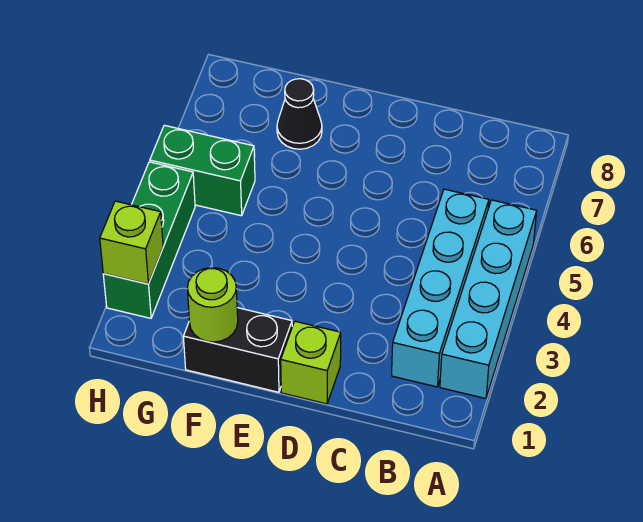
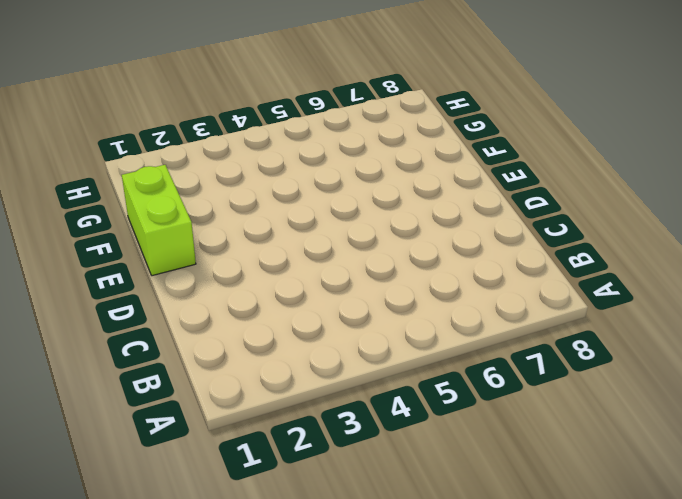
lime 1x2 brick [122,165,196,276] -> black 1x2 brick [183,308,292,392]
none -> cyan 1x4 brick [440,200,537,399]
none -> cyan 1x4 brick [392,189,489,387]

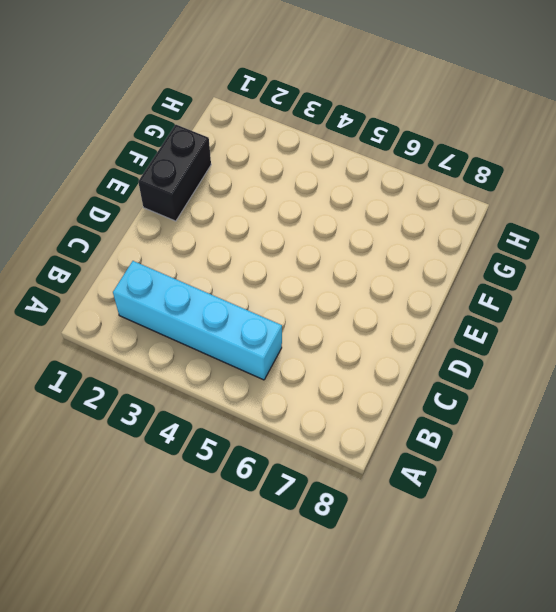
none -> cyan 1x4 brick [440,200,537,399]
none -> lime 1x1 brick [281,321,341,404]

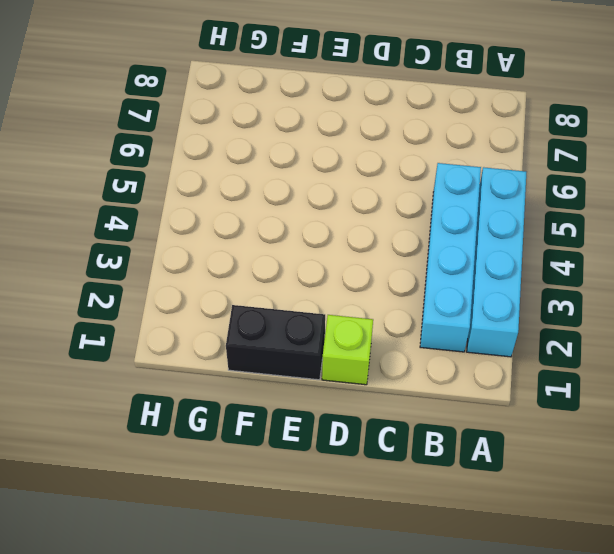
none -> black 1x1 cone [277,79,322,149]
none -> green 1x2 brick [150,125,255,216]

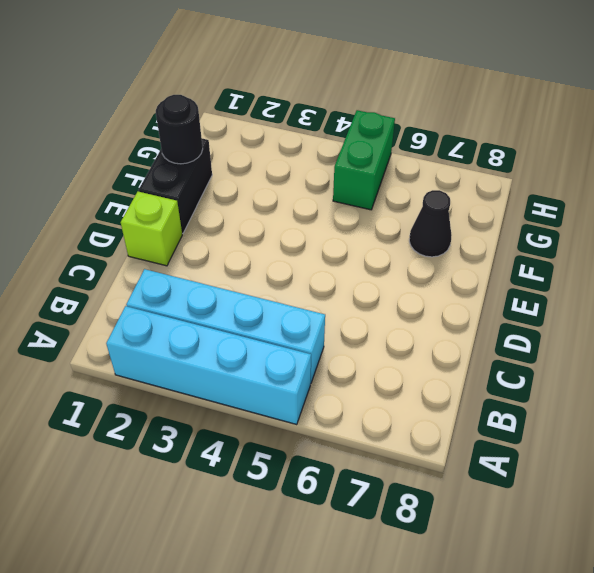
black 1x1 round brick [156,95,203,164] -> lime 1x1 round brick [187,268,238,342]
none -> green 1x3 brick [103,162,195,318]
none -> lime 1x1 brick [100,201,163,284]

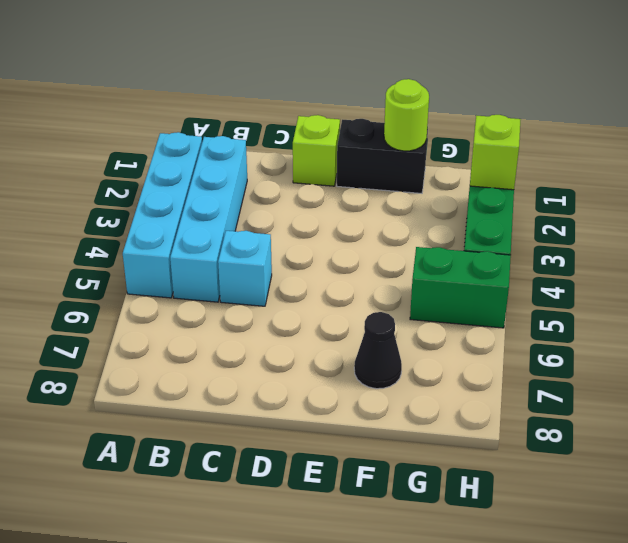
cyan 1x1 brick [218,231,272,306] -> none

